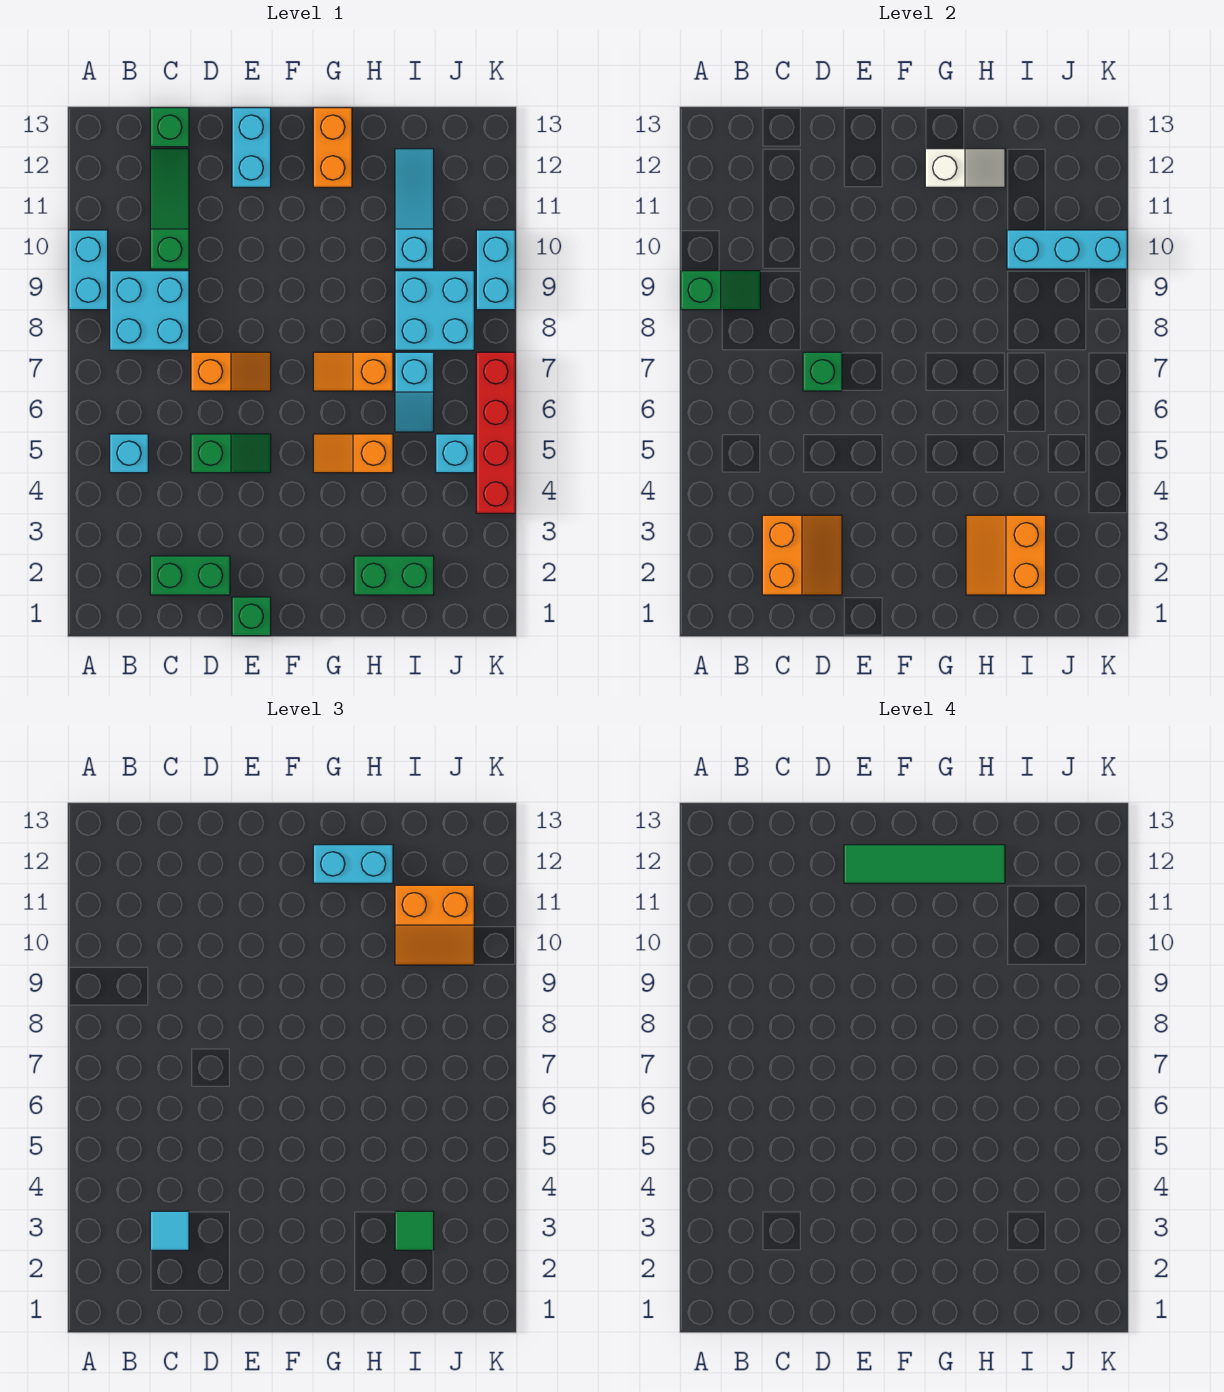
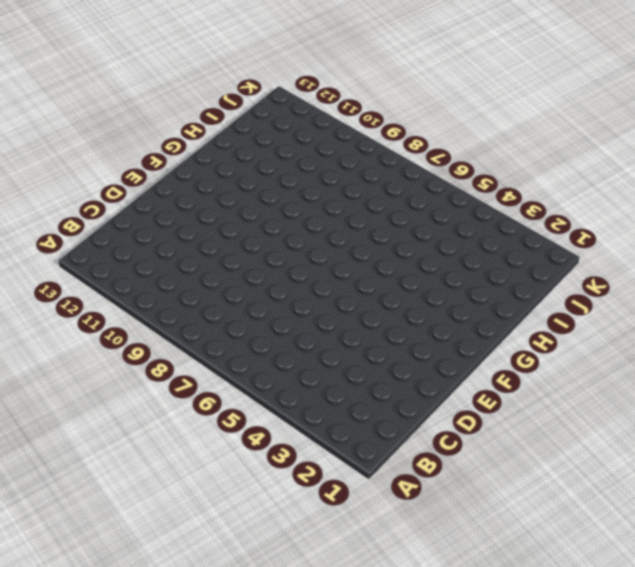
none -> cyan 1x2 brick [69,230,108,310]
none -> cyan 1x1 brick [110,434,148,473]
none -> cyan 2x2 brick [110,271,189,350]
none -> green 1x2 brick [150,556,230,595]

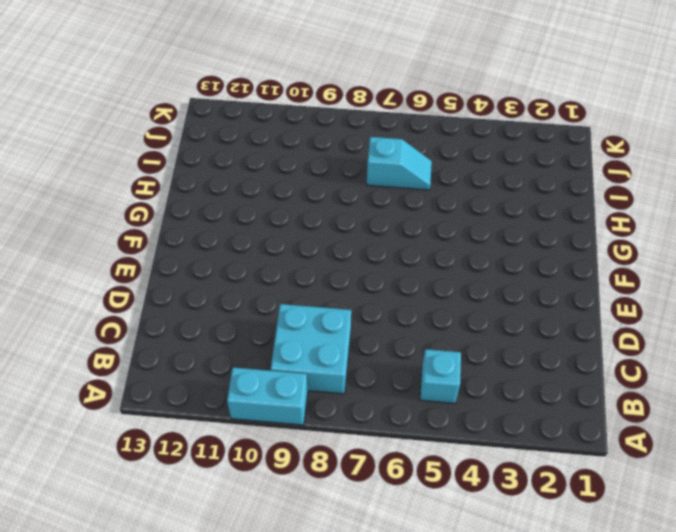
none -> green 1x2 brick [150,556,230,595]
none -> green 1x3 slope [150,149,189,269]
none -> green 1x1 brick [150,108,189,147]
none -> green 1x2 slope [191,434,271,473]

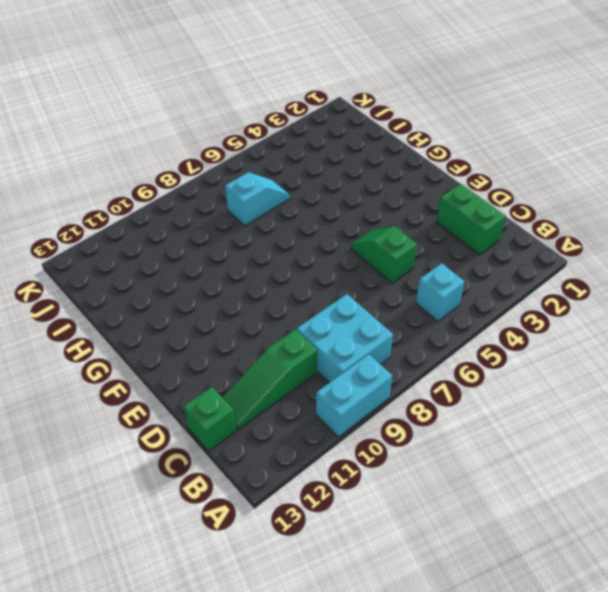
none -> orange 1x2 slope [191,352,271,391]
none -> green 1x1 brick [232,597,271,636]
none -> cyan 1x2 brick [232,108,271,187]
none -> orange 1x2 slope [313,434,393,473]

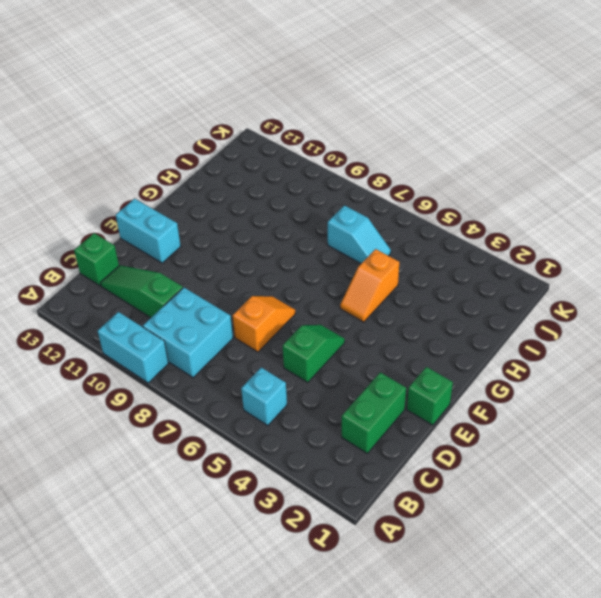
none -> orange 1x2 slope [313,352,393,391]
none -> orange 1x2 brick [313,108,352,187]
none -> green 1x2 brick [354,556,434,595]
none -> cyan 2x2 brick [395,271,474,350]

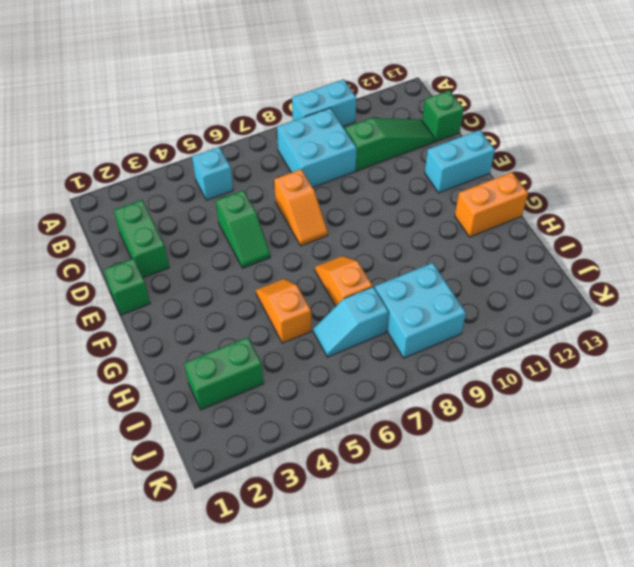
green 1x2 brick [184,337,264,410] -> green 1x2 brick turned to [354,556,434,595]
none -> cyan 1x3 slope [395,149,434,269]
none -> cyan 1x1 brick [436,434,474,473]
none -> red 1x4 brick [476,352,515,513]
none -> cyan 1x2 brick [476,230,515,310]

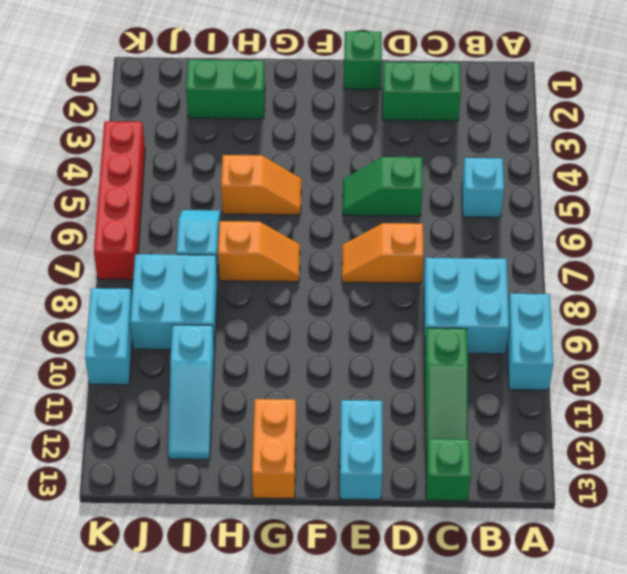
none -> cyan 1x1 brick [436,434,474,473]
none -> green 1x2 slope [681,271,760,310]
none -> orange 2x2 slope [762,515,842,595]
none -> green 1x1 brick [803,352,842,391]

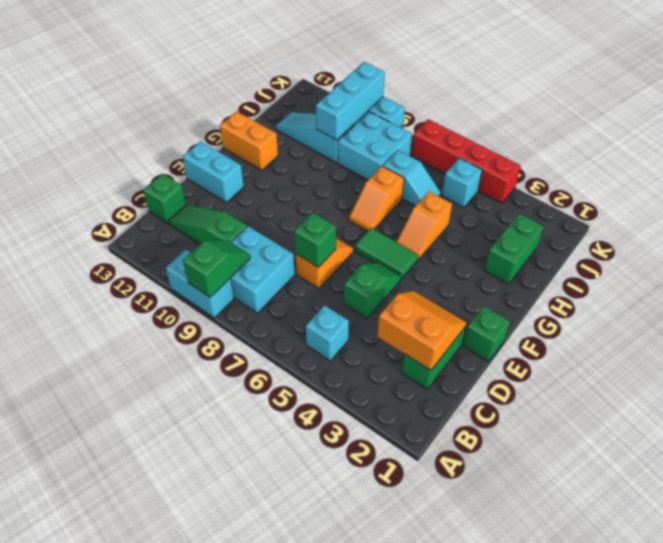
green 1x2 tile [355,228,418,279] -> none
none -> white 1x2 slope [925,149,1005,187]
none -> orange 2x2 slope [966,515,1046,595]
none -> cyan 1x1 tile [150,1211,189,1250]
none -> cyan 1x2 brick [313,845,393,883]

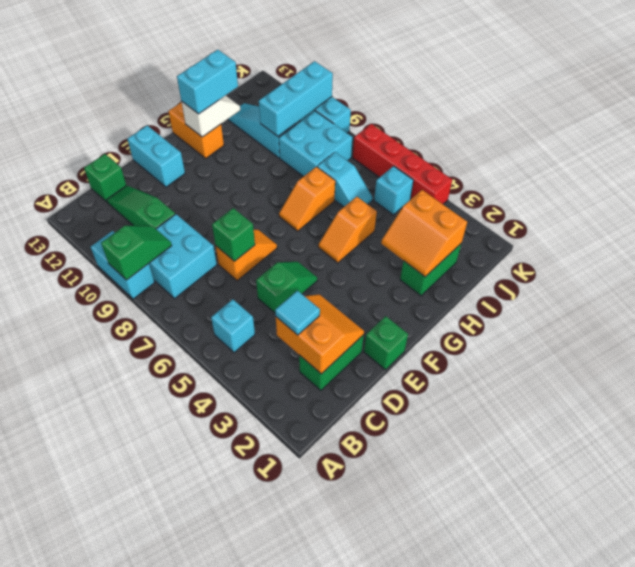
none -> green 1x1 tile [395,1211,434,1250]
none -> orange 2x2 slope [395,885,474,965]
none -> green 1x4 tile [844,845,1005,883]

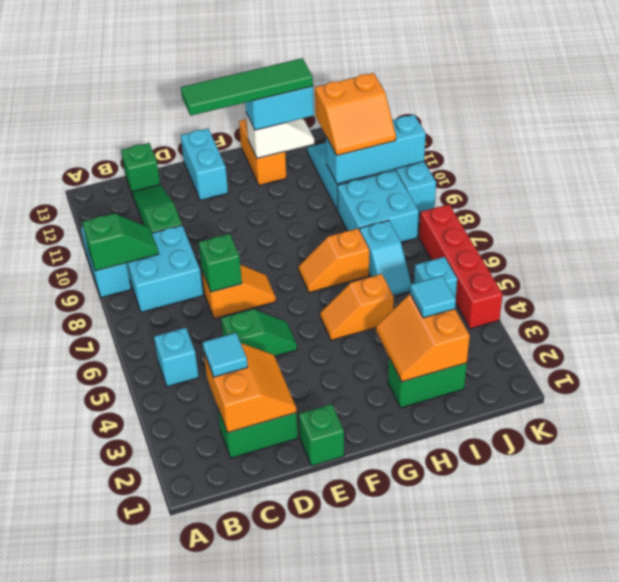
cyan 1x1 tile [410,276,456,318] -> green 1x1 tile [395,1211,434,1250]

